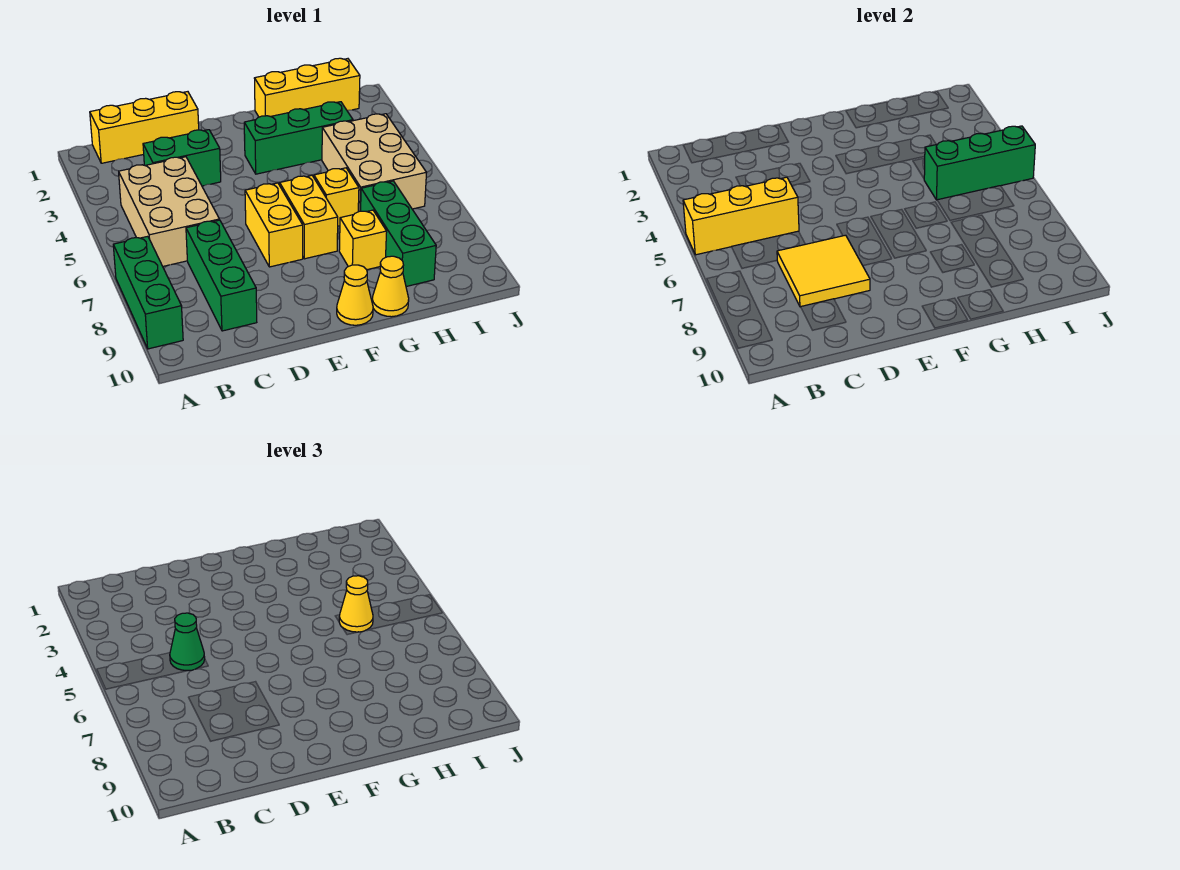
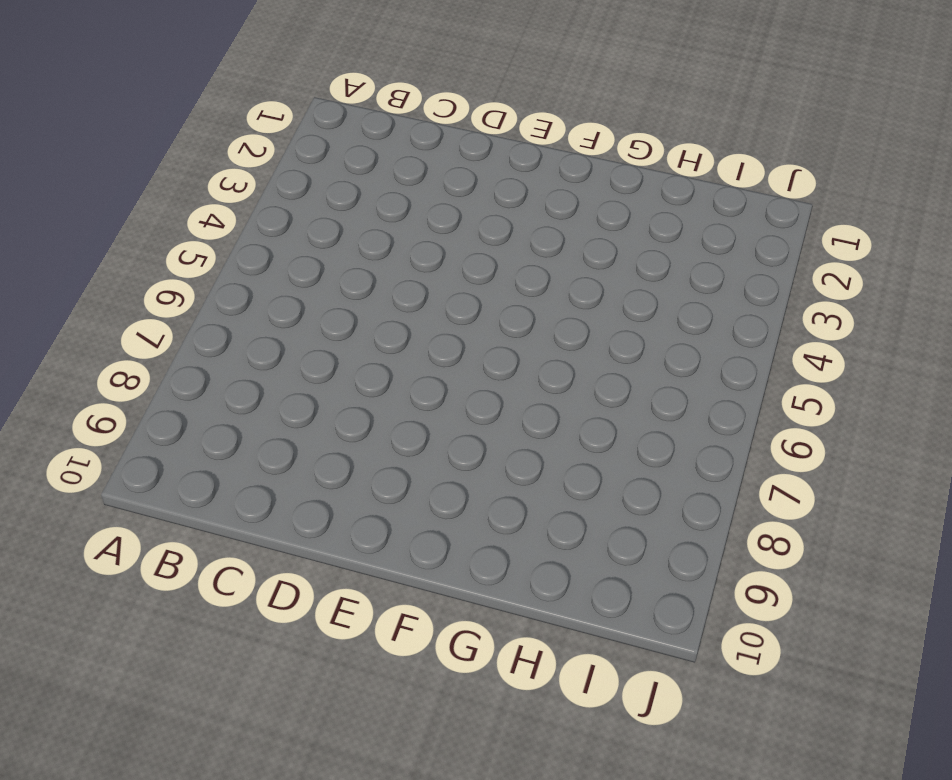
none -> green 1x3 brick [113,236,183,349]
none -> yellow 1x3 brick [90,92,199,163]
none -> tan 2x3 brick [119,157,219,266]

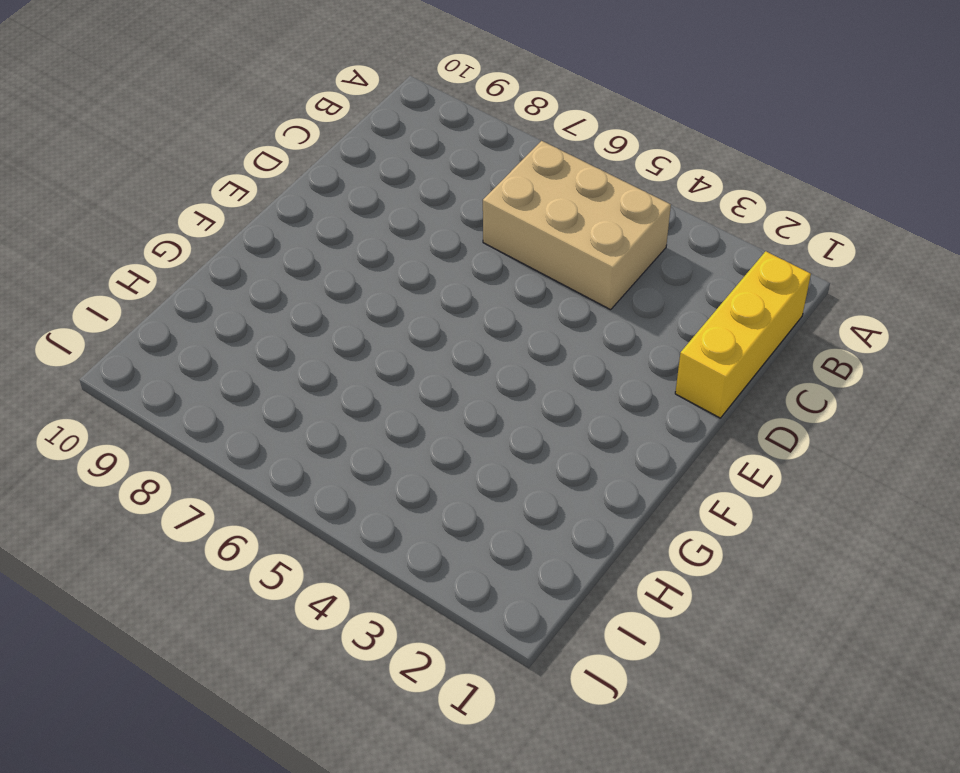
none -> green 1x3 brick [113,236,183,349]
none -> green 1x2 brick [143,130,221,186]
none -> green 1x3 brick [186,220,257,331]

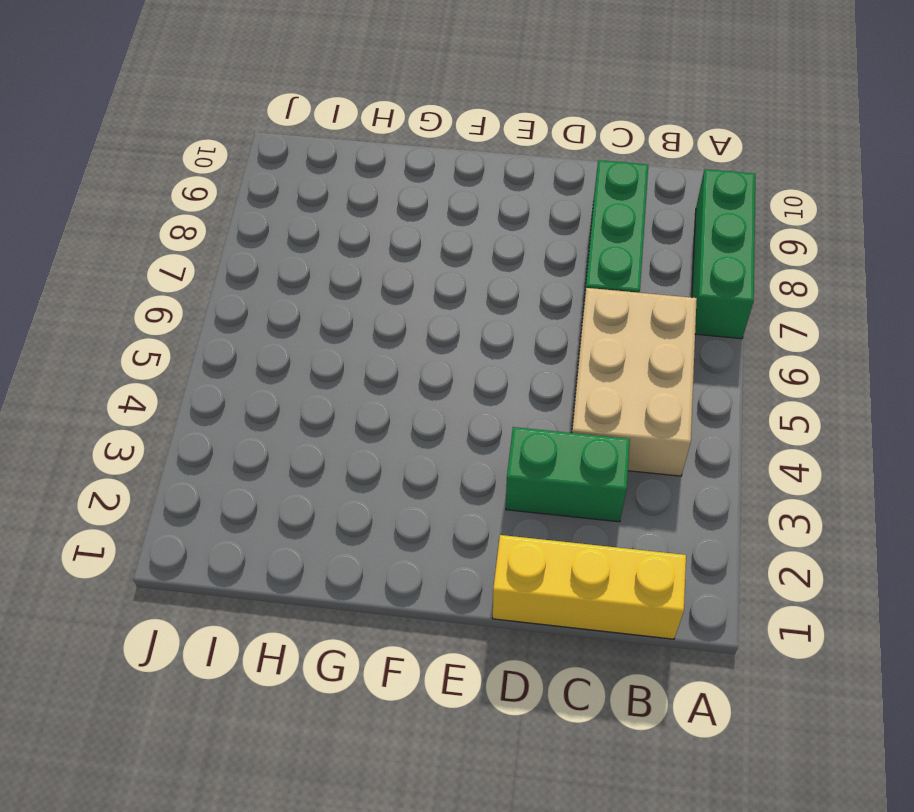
none -> yellow 1x2 brick [245,183,303,267]
none -> green 1x3 brick [244,102,353,174]
none -> yellow 1x2 brick [280,175,338,259]

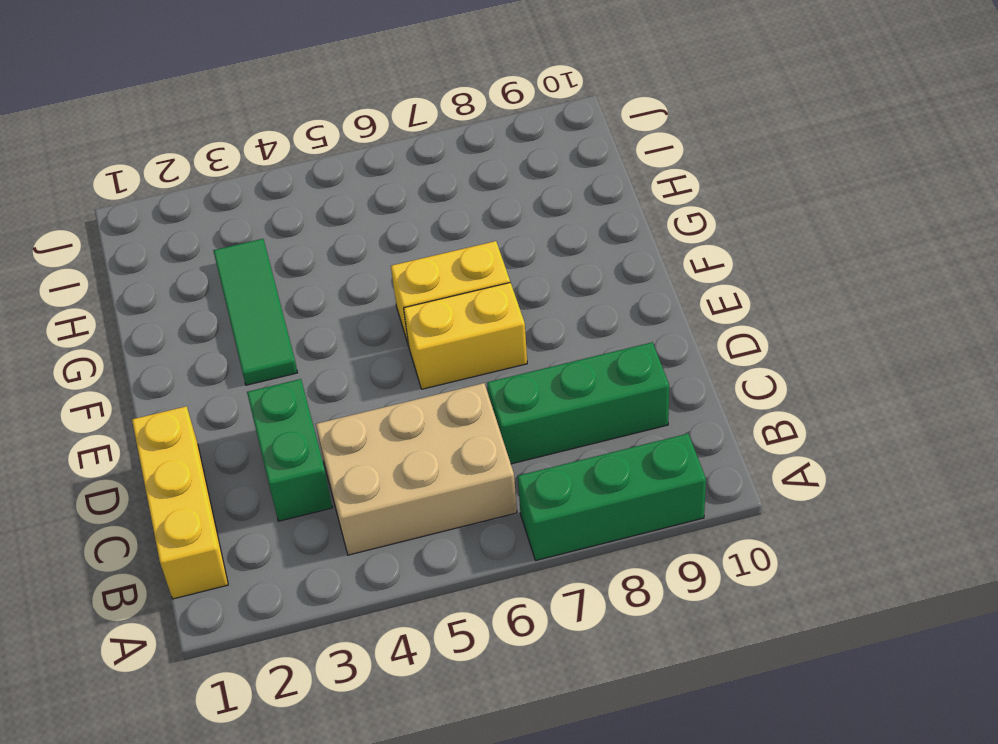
green 1x3 tile [213,239,298,385] -> green 1x3 brick [244,102,353,174]
none -> yellow 1x1 cone [337,265,373,325]
none -> yellow 1x3 brick [254,58,360,117]
none -> yellow 1x1 brick [314,168,359,226]

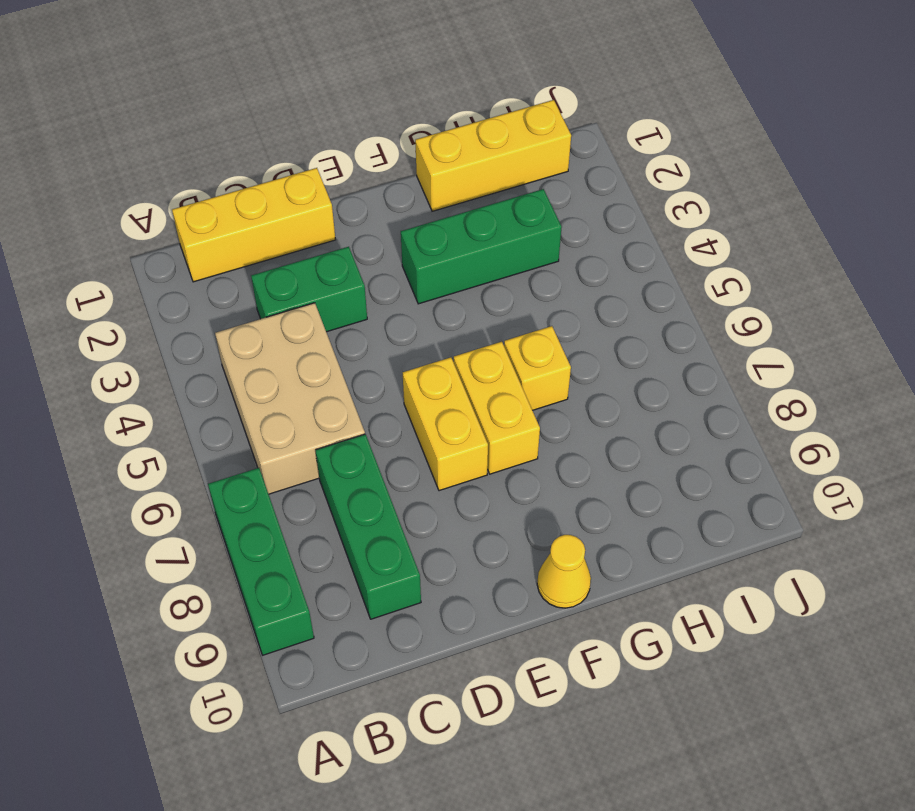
none -> yellow 1x1 brick [339,210,387,270]
none -> yellow 1x1 cone [372,256,409,317]
none -> tan 2x3 brick [322,114,427,212]

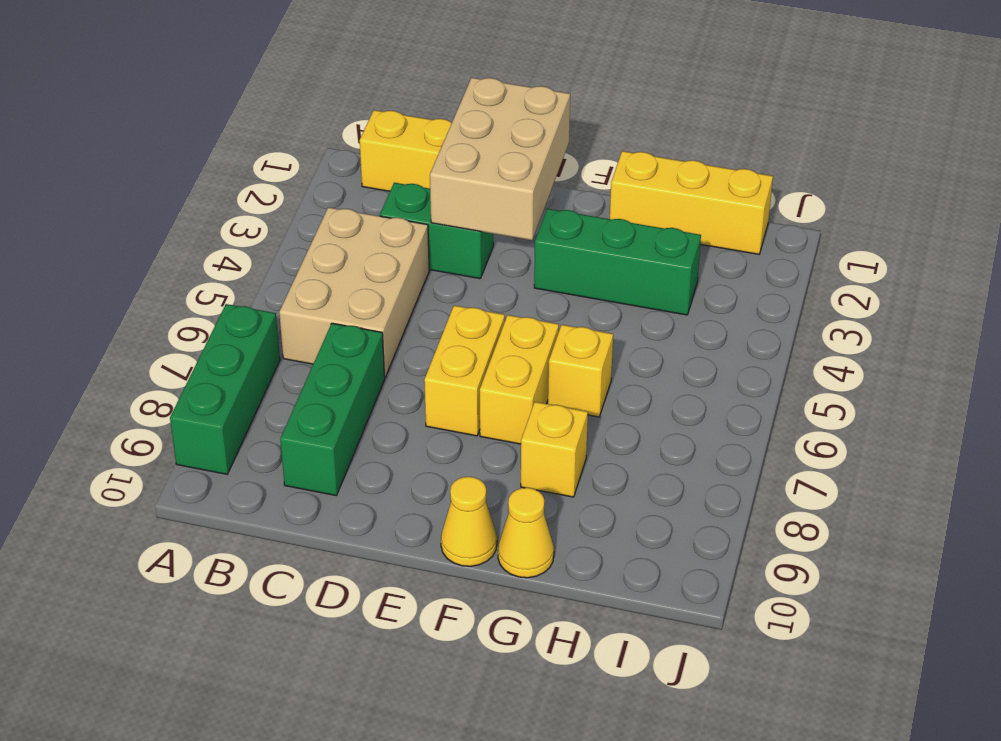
tan 2x3 brick [430,78,570,240] -> tan 2x3 brick moved to [322,114,427,212]
none -> green 1x3 brick [361,181,436,287]
none -> yellow 1x3 brick [683,177,799,255]
none -> yellow 2x2 tile [777,235,870,307]

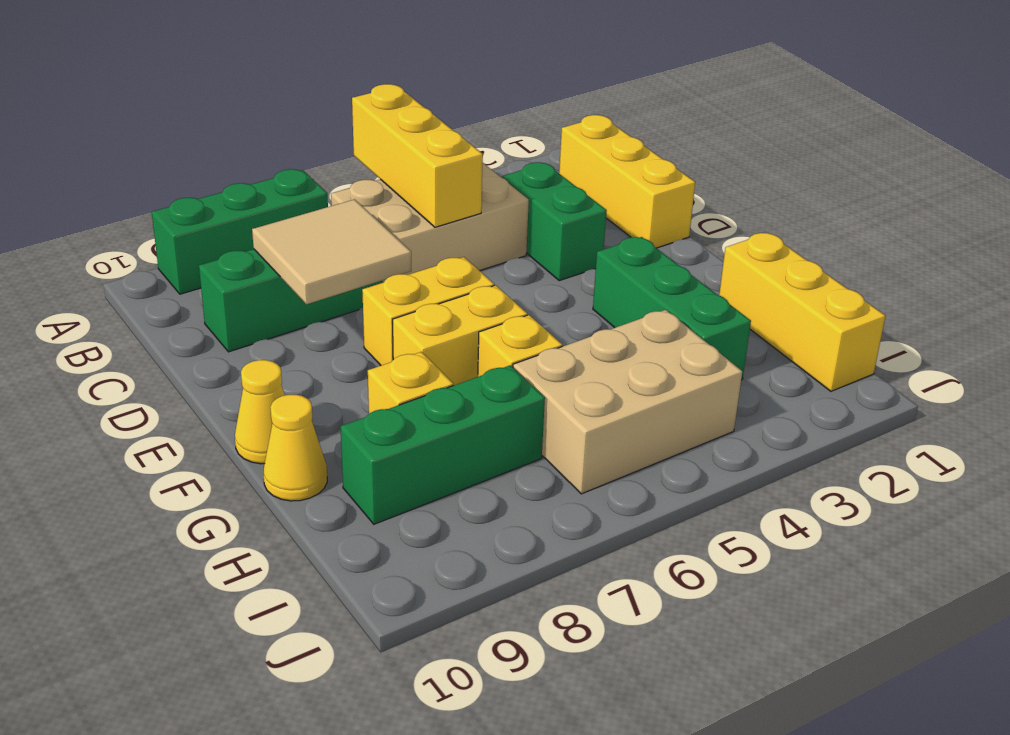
tan 2x2 tile [252,199,411,304] -> yellow 2x2 tile [777,235,870,307]
none -> green 1x3 brick [924,126,1035,200]
none -> green 1x1 cone [170,613,205,670]
none -> yellow 1x1 cone [339,576,373,632]

